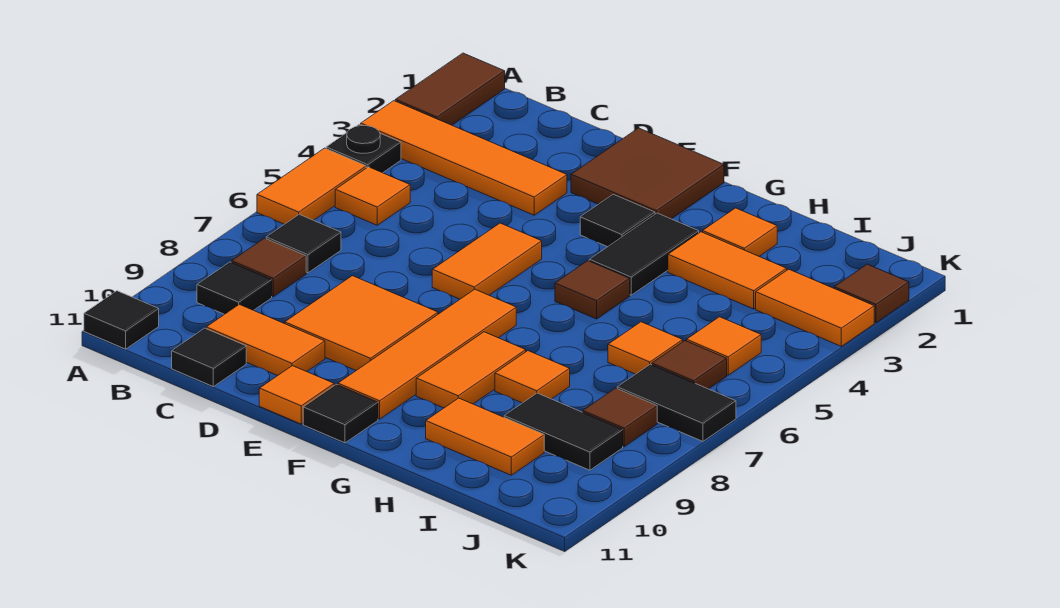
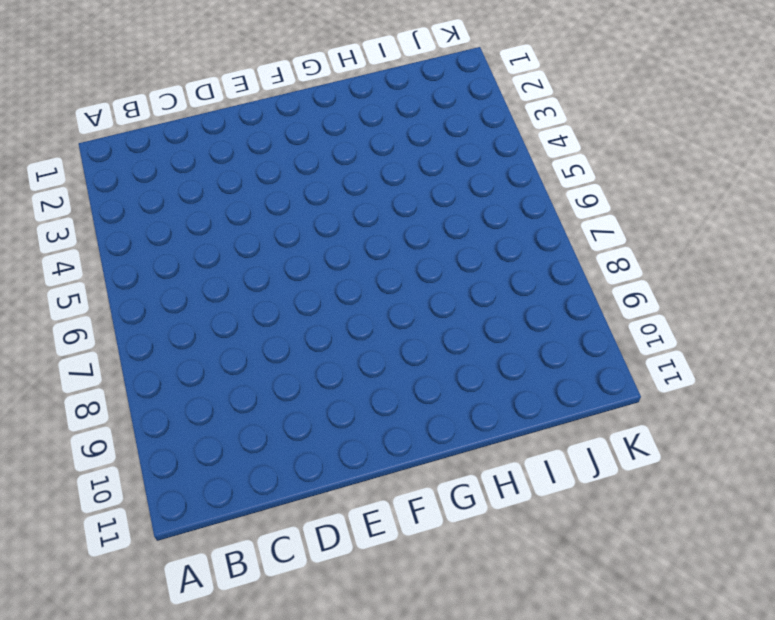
none -> brown 1x2 tile [395,53,505,125]
none -> orange 1x4 tile [361,101,567,215]
none -> black 1x1 plate [326,124,401,173]
none -> orange 1x2 tile [257,148,366,224]

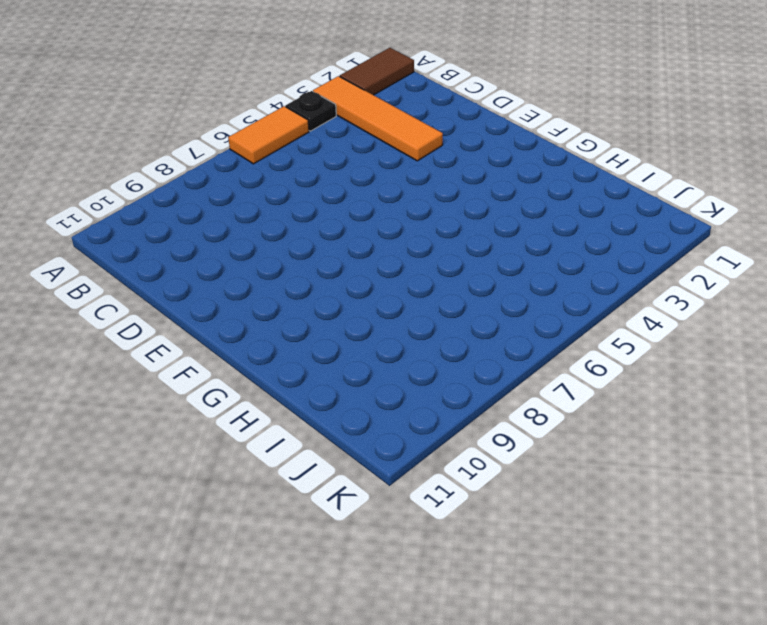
none -> black 1x1 tile [84,291,159,349]
none -> orange 1x1 tile [335,167,410,225]
none -> black 1x1 tile [266,214,341,273]
none -> brown 1x1 tile [232,238,306,296]

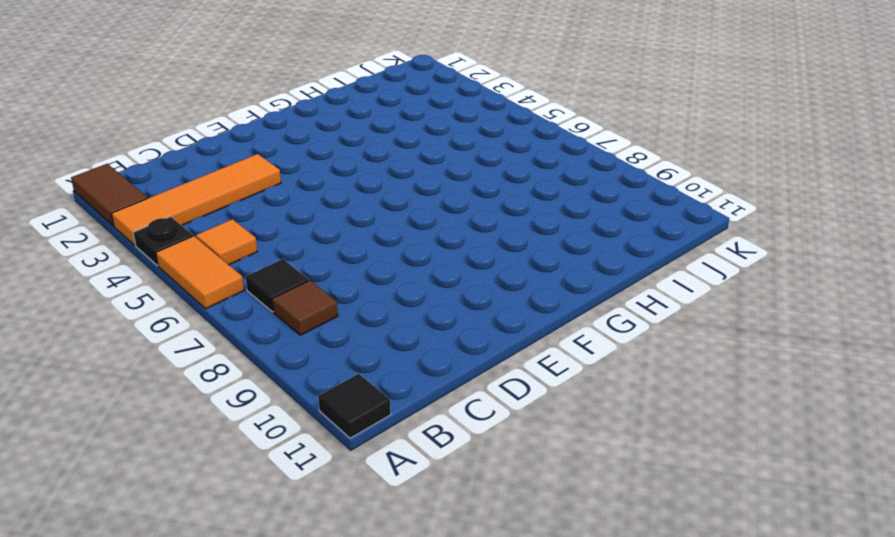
none -> black 1x1 tile [197,262,272,314]
none -> orange 1x2 tile [206,304,325,376]
none -> black 1x1 tile [172,328,246,387]
none -> orange 2x2 tile [285,276,438,370]

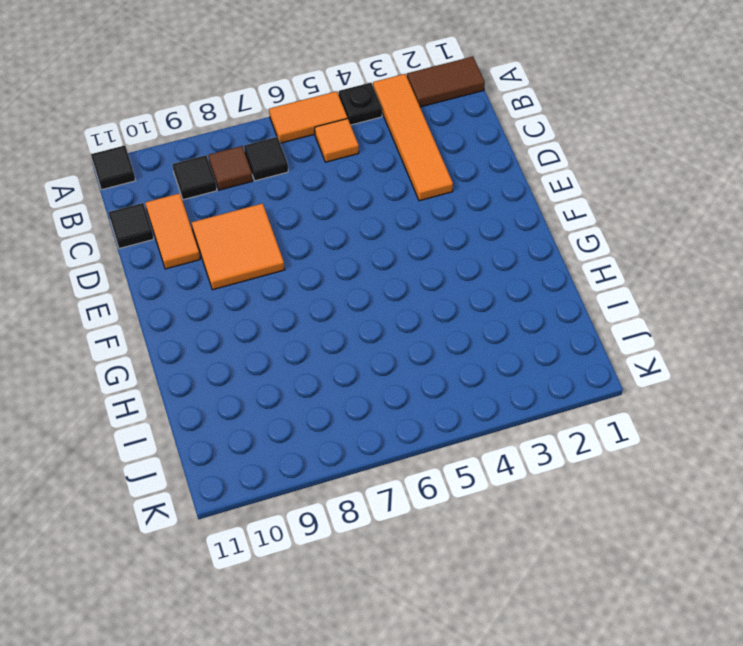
none -> brown 2x2 tile [571,128,724,219]
none -> orange 1x2 tile [432,223,542,299]
none -> orange 1x1 tile [259,366,334,424]
none -> black 1x1 tile [580,194,655,247]

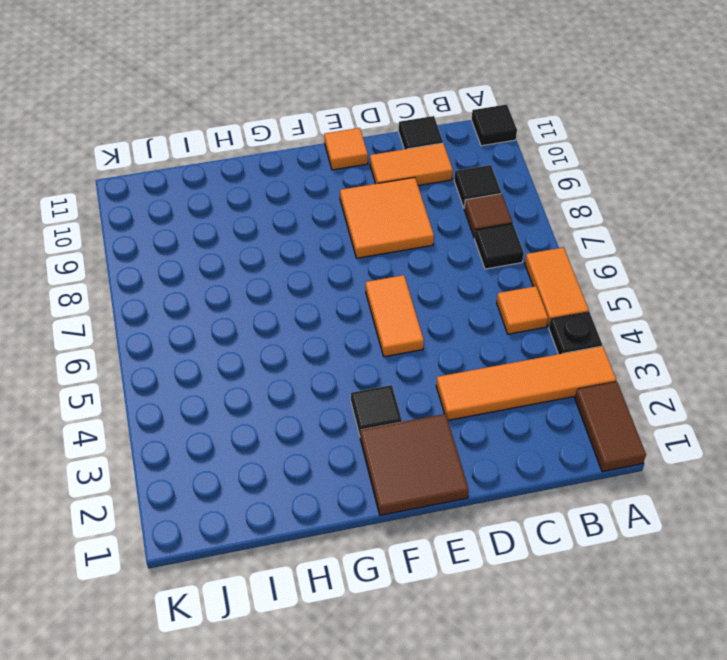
none -> orange 1x4 tile [338,289,516,419]
none -> black 1x1 tile [303,384,378,443]
none -> black 1x2 tile [589,213,699,295]
none -> brown 1x1 tile [555,261,630,319]

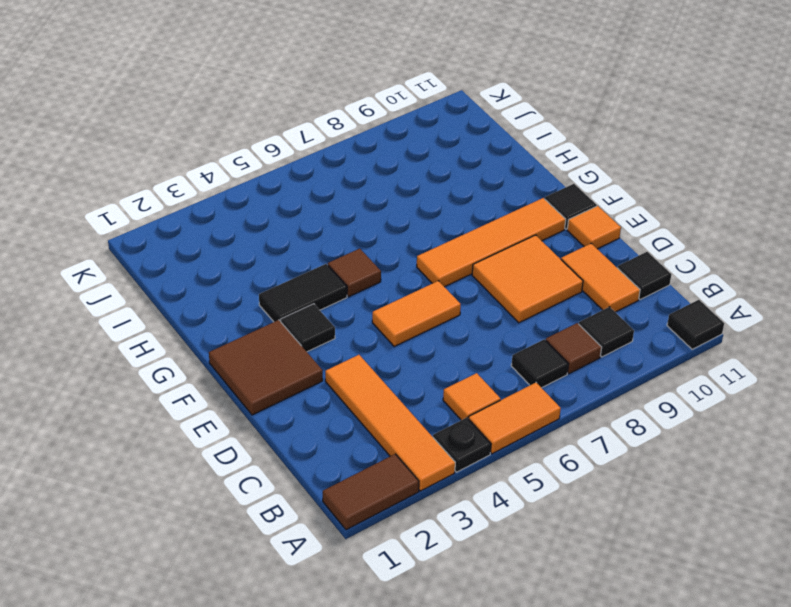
none -> orange 1x2 tile [416,332,526,408]
none -> orange 1x1 tile [703,208,777,256]
none -> orange 1x2 tile [668,232,787,309]
none -> orange 1x1 tile [495,351,570,403]

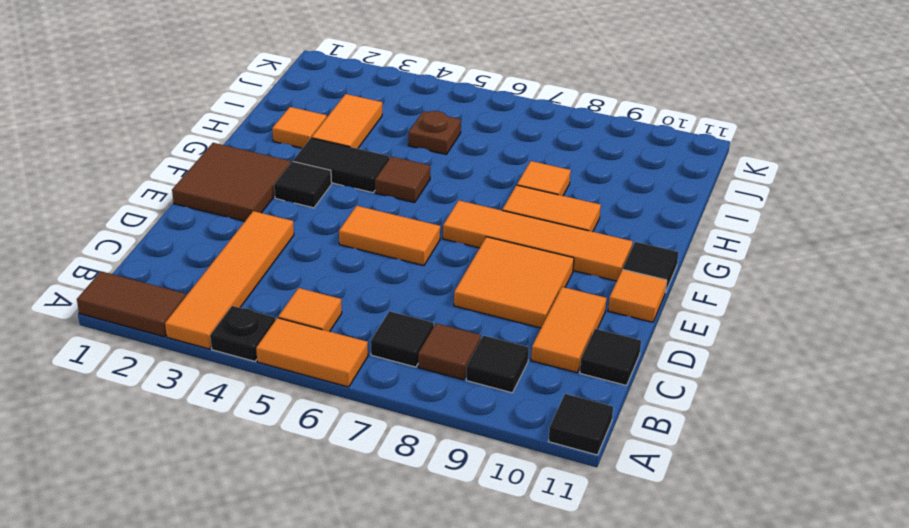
brown 1x1 plate [408,111,461,154] -> none
none -> orange 1x2 tile [426,398,544,475]
none -> orange 1x1 tile [608,322,683,374]
none -> black 1x2 tile [504,393,623,470]
none -> orange 1x2 tile [756,269,874,346]

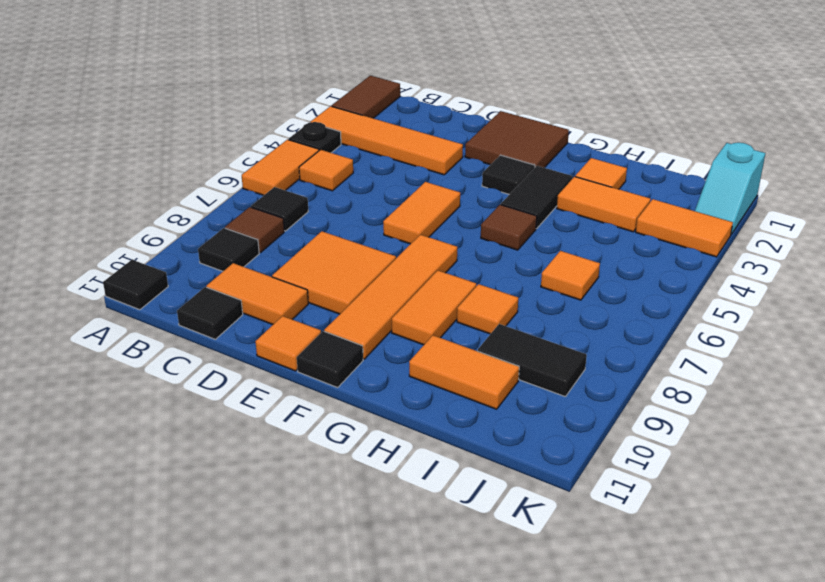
cyan 1x2 slope [695,142,765,234] -> brown 1x1 tile [834,264,909,323]
none -> orange 1x1 tile [687,317,761,375]
none -> brown 1x1 tile [652,341,727,389]
none -> black 1x2 tile [617,364,736,441]
none -> brown 1x1 tile [583,388,657,446]

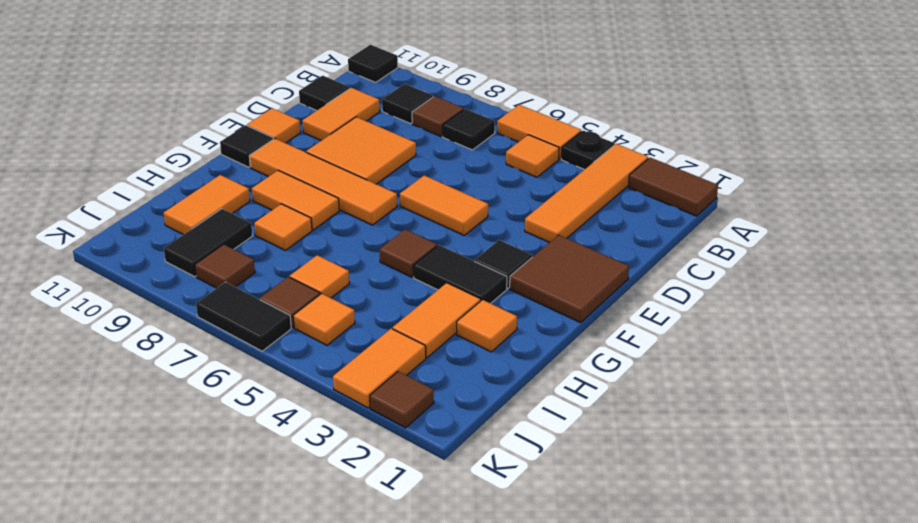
black 1x2 tile [196,282,291,351] -> black 1x2 tile turned to [617,364,736,441]

